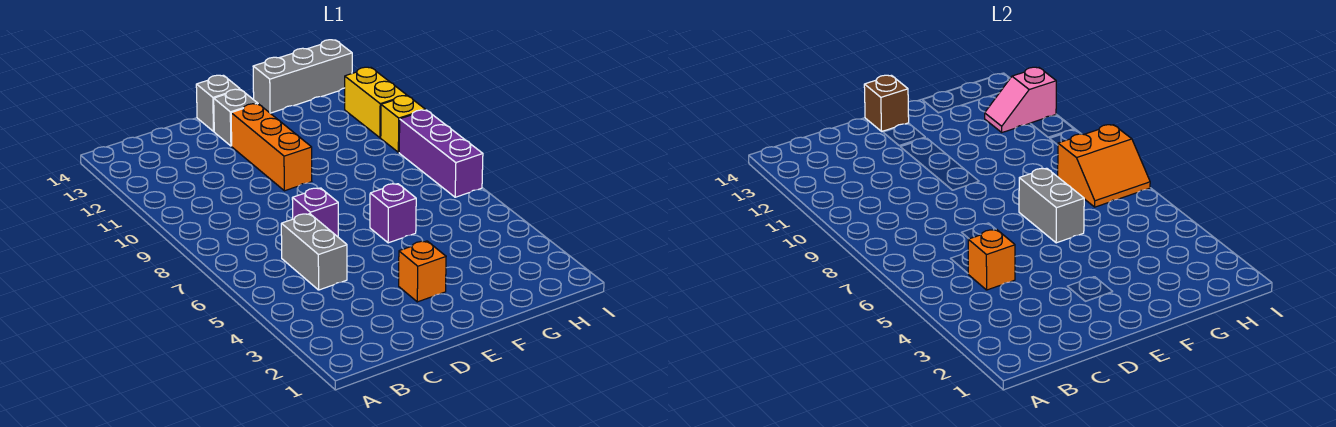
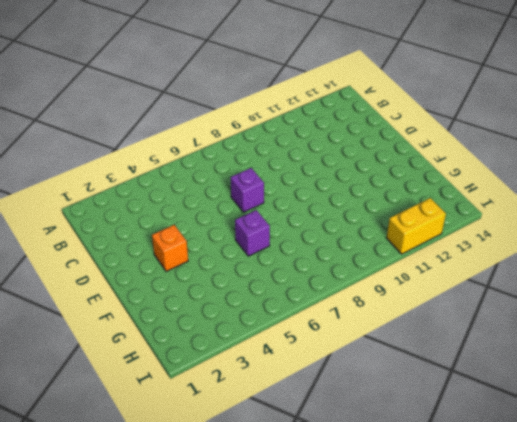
none -> grey 1x2 brick [281,214,347,290]
none -> orange 1x3 brick [231,104,312,191]
none -> grey 1x1 brick [214,89,258,146]

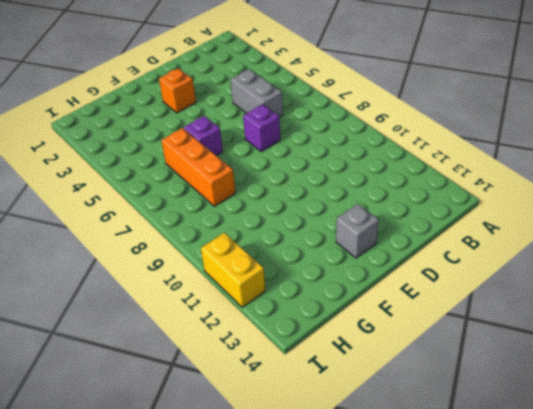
orange 1x3 brick [161,128,235,206] -> orange 1x3 brick moved to [231,104,312,191]
none -> grey 1x1 brick [196,75,240,131]
none -> grey 1x3 brick [253,40,352,113]
none -> purple 1x3 brick [399,110,483,197]

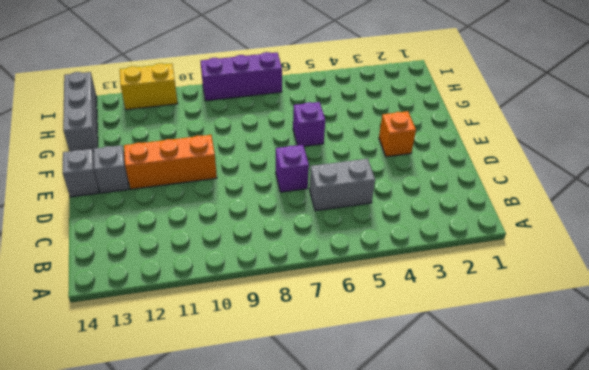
none -> yellow 1x1 brick [381,96,425,152]
none -> orange 1x1 brick [968,230,1015,290]
none -> brown 1x1 brick [864,75,909,131]

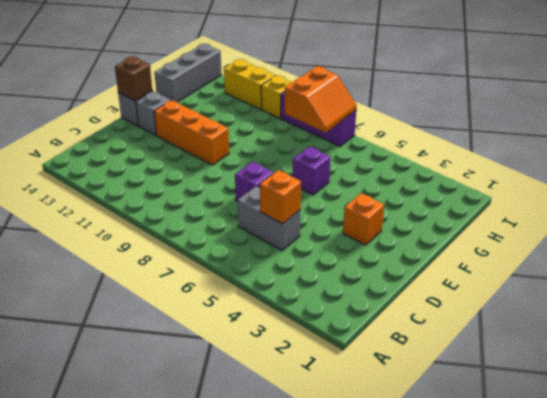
none -> grey 1x2 brick [1019,168,1084,243]
none -> pink 1x2 slope [985,67,1056,132]

